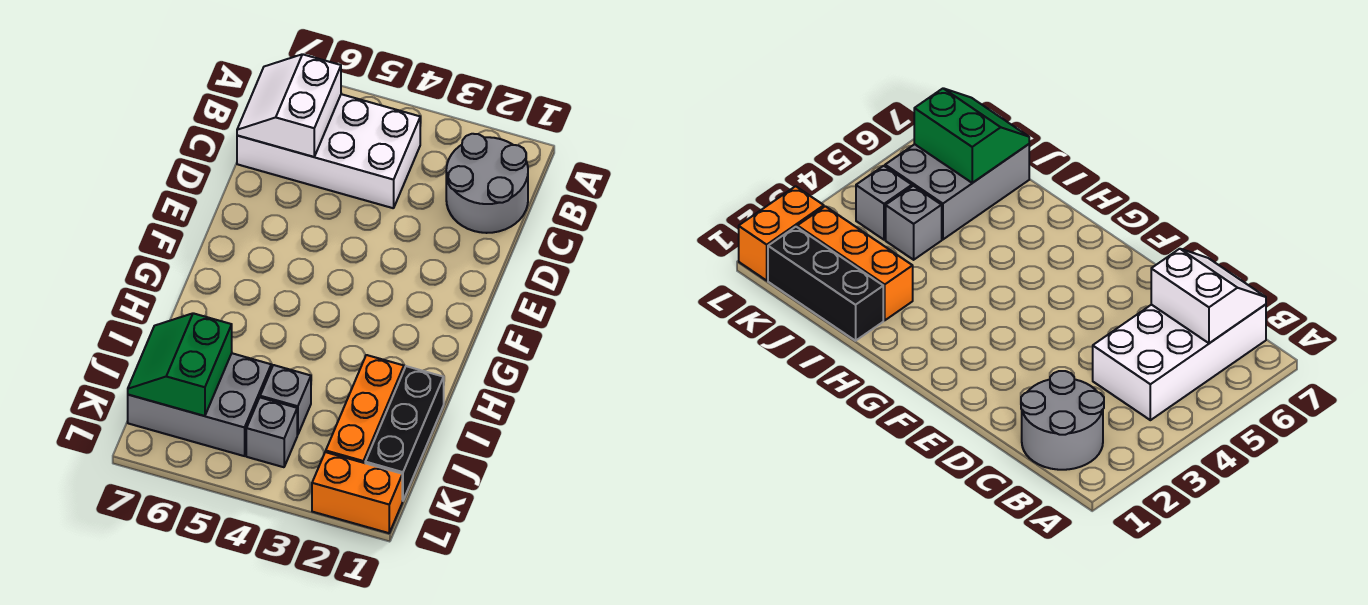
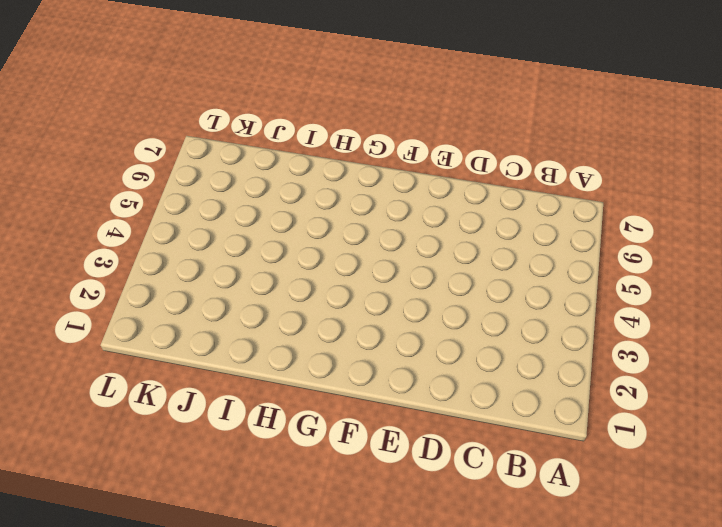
none -> grey 2x2 round brick [446,134,528,233]
none -> white 2x4 brick [237,94,420,208]

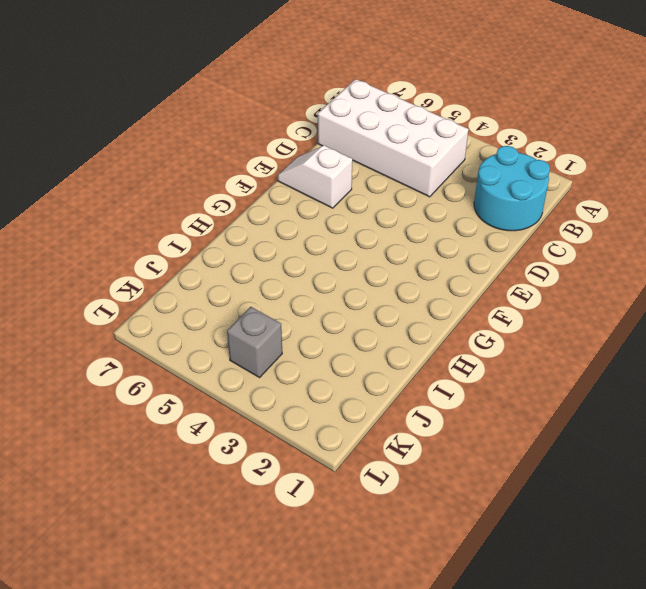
cyan 2x2 round brick [474,146,550,231] -> grey 2x2 round brick [446,134,528,233]
white 1x2 slope [278,145,352,208] -> none
none -> black 1x3 brick [365,366,444,501]
none -> orange 1x3 brick [326,355,404,463]

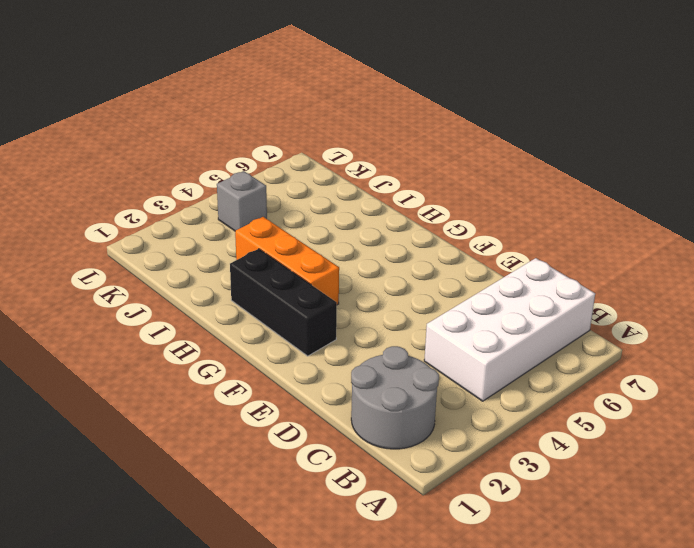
black 1x3 brick [230,249,337,356] -> black 1x3 brick moved to [365,366,444,501]
orange 1x3 brick [235,217,339,305] -> orange 1x3 brick moved to [326,355,404,463]
none -> grey 1x1 brick [260,365,311,435]
none -> grey 2x3 brick [128,353,271,456]

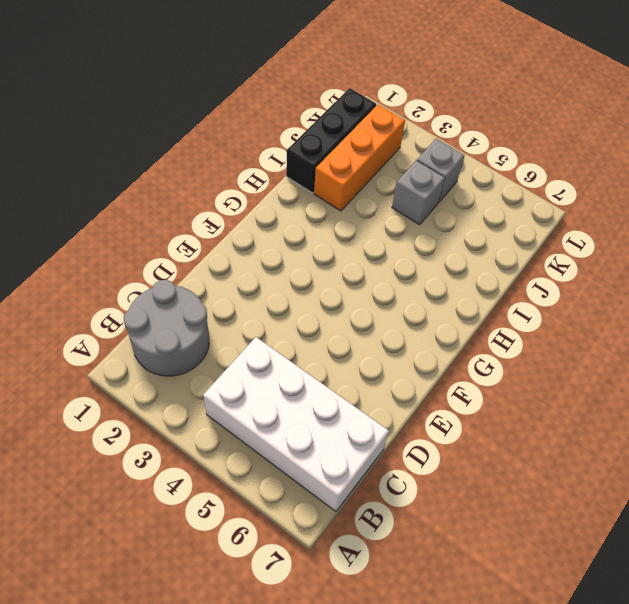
none -> grey 2x3 brick [128,353,271,456]
none -> orange 1x2 brick [312,452,402,533]

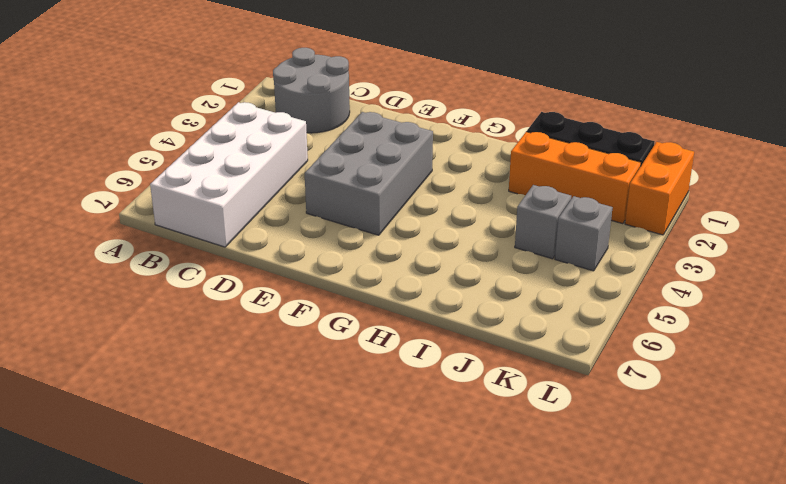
grey 2x3 brick [305,112,433,235] -> grey 2x3 brick moved to [128,353,271,456]
none -> white 2x2 slope [237,54,341,157]
none -> green 2x2 slope [128,313,232,416]

